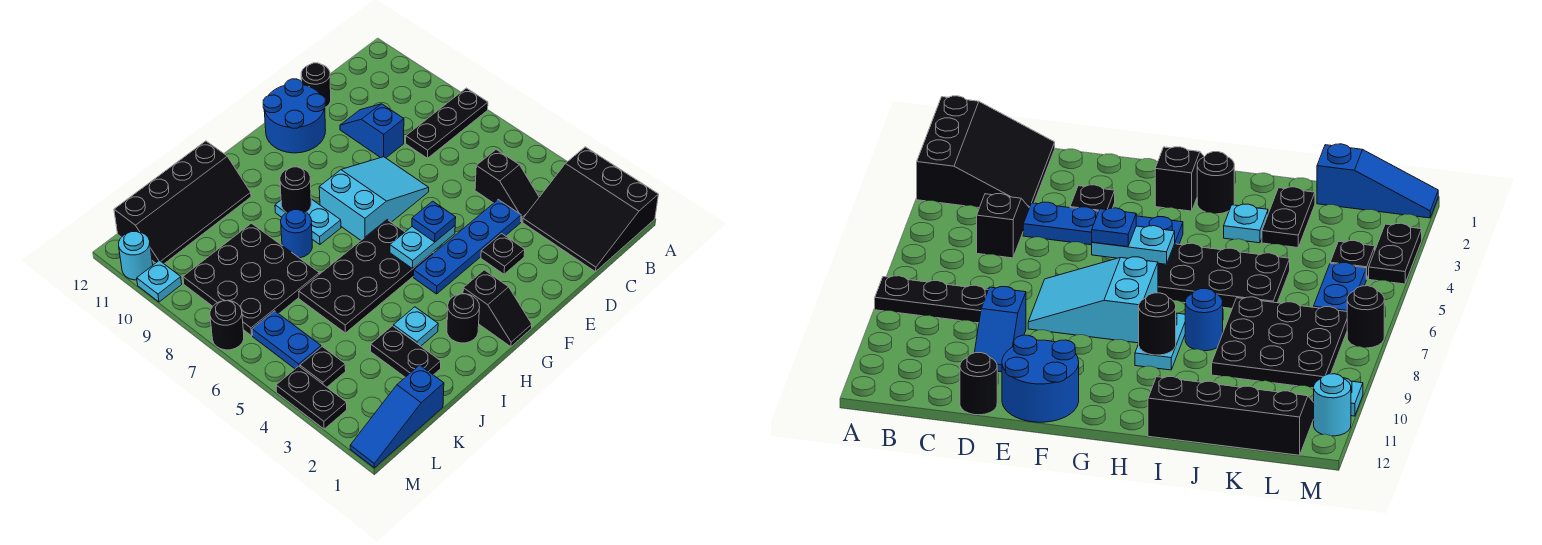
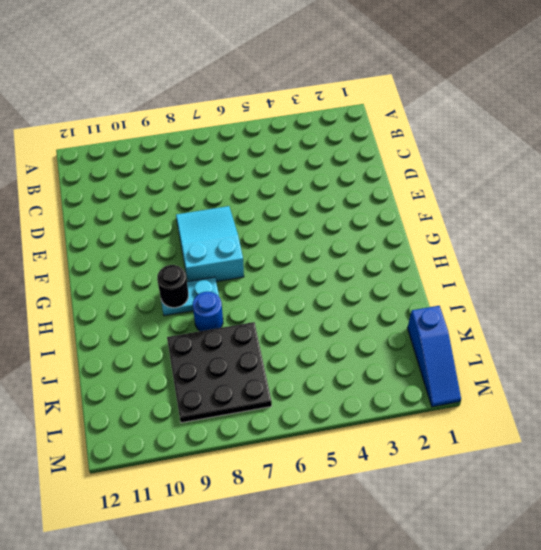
none -> black 3x3 slope [523,147,659,272]
none -> black 1x3 plate [406,88,488,158]
none -> black 1x2 slope [475,149,539,222]

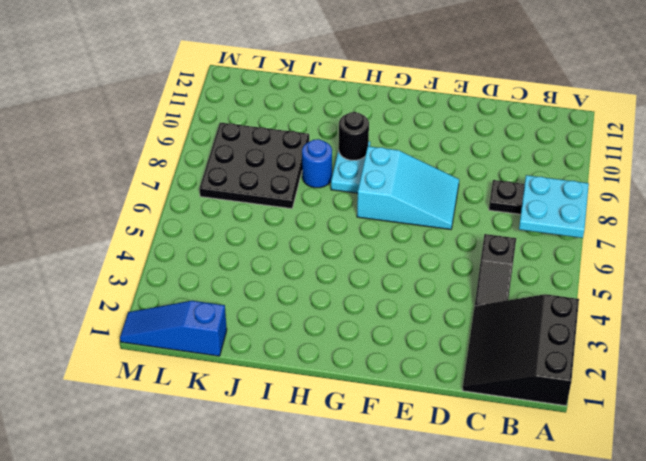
cyan 2x2 plate [519,175,589,238] -> none
none -> blue 1x4 plate [414,200,521,294]
none -> blue 1x2 slope [340,104,404,158]
none -> black 1x1 round brick [301,63,331,107]

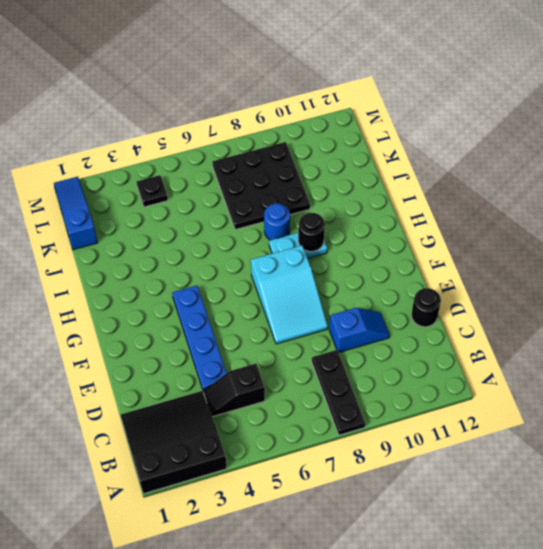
none -> black 1x1 plate [481,234,525,274]
none -> blue 2x2 round brick [263,79,326,153]
none -> black 1x2 slope [463,270,532,347]

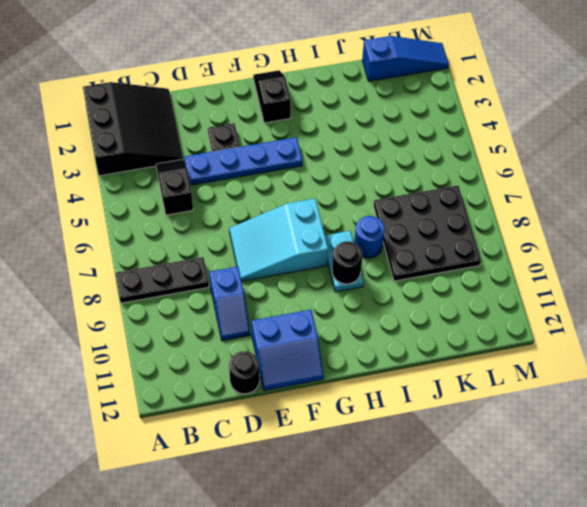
blue 2x2 slope [252,310,324,391] -> blue 2x2 round brick [263,79,326,153]
none -> black 2x4 plate [299,220,433,333]
none -> black 1x1 round brick [447,294,480,343]
none -> cyan 1x1 plate [393,307,438,346]

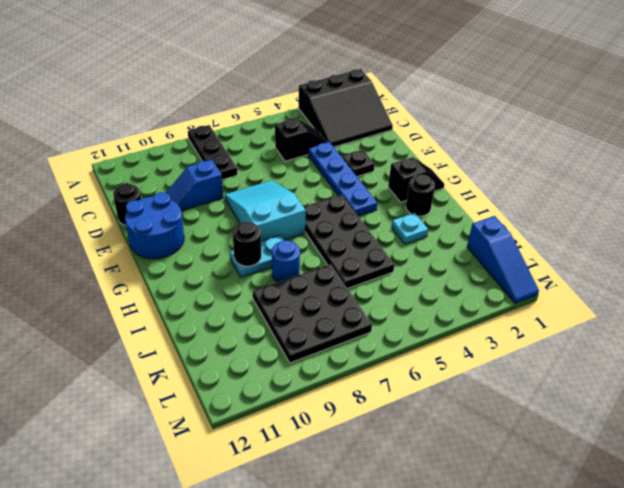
none -> black 2x4 slope [114,141,251,264]
none -> black 1x2 plate [371,326,441,377]
none -> black 1x1 plate [300,347,346,387]

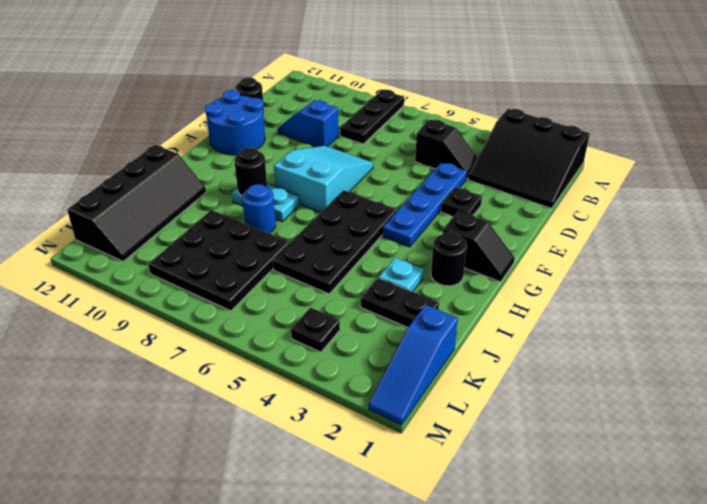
none -> blue 1x2 plate [252,311,321,369]
none -> black 1x2 plate [276,366,347,429]
none -> black 1x1 round brick [210,301,244,350]

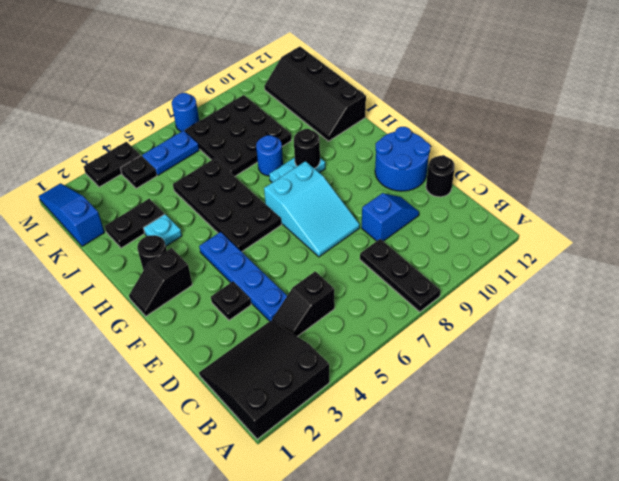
blue 1x1 round brick [172,93,199,132] -> black 1x1 round brick [210,301,244,350]
none -> cyan 1x1 plate [137,260,182,302]
none -> cyan 1x1 round brick [119,232,153,280]
none -> cyan 1x2 plate [390,226,455,268]

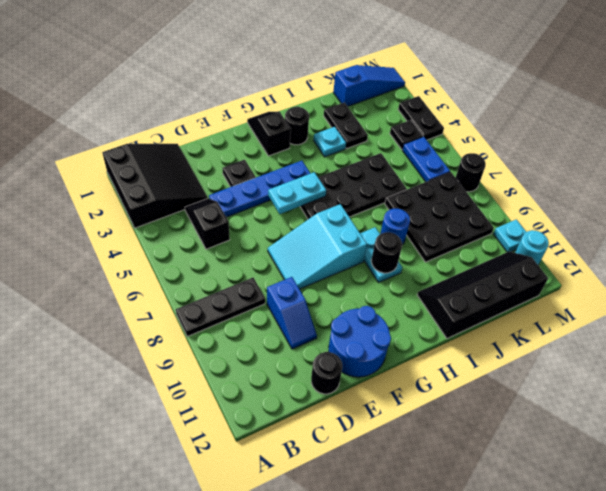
none -> blue 1x1 plate [412,201,456,242]

